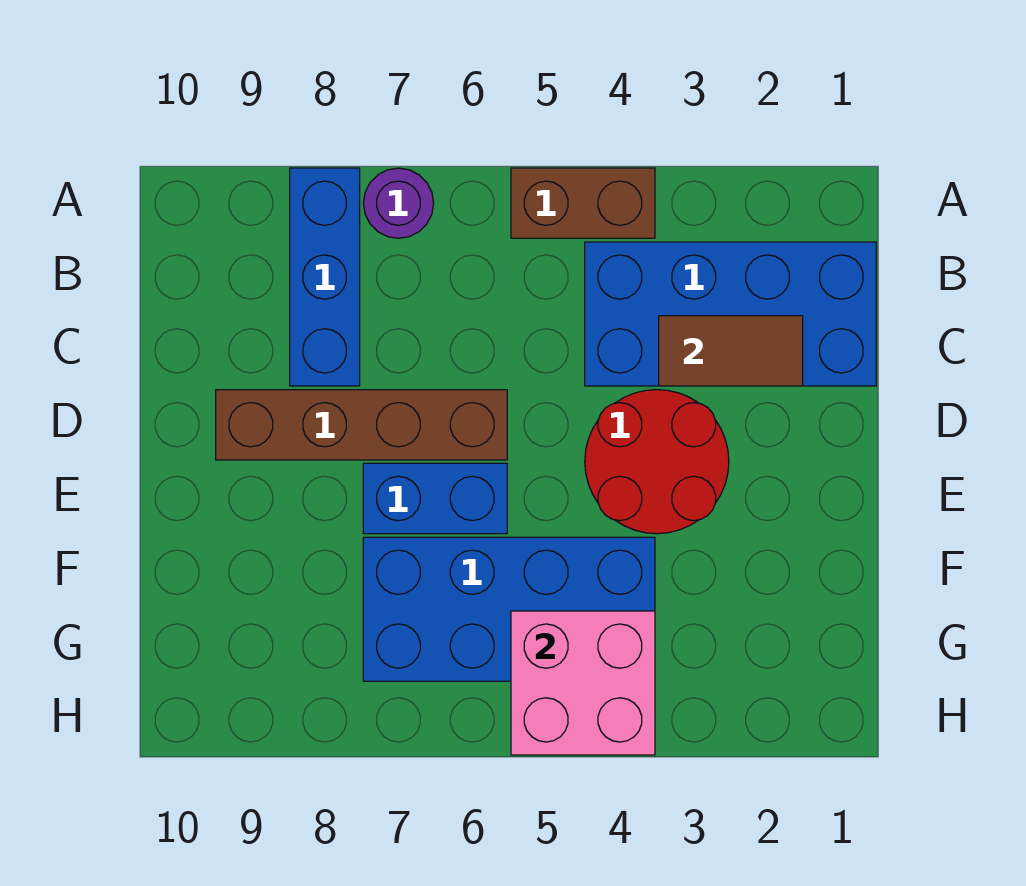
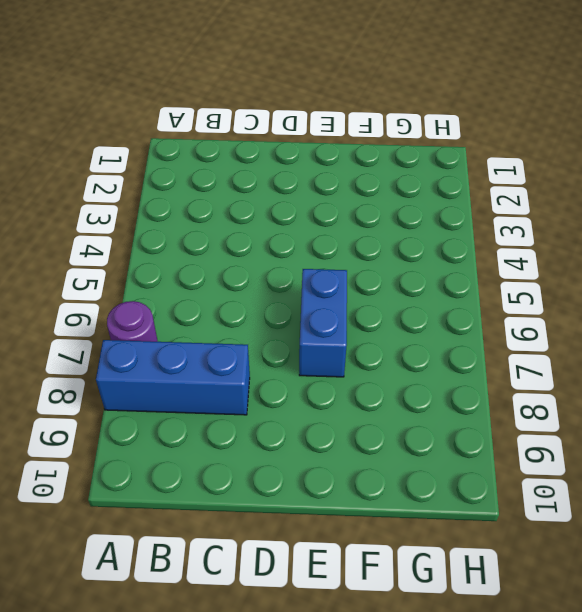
none -> brown 1x2 brick [511,168,655,238]
none -> blue 2x4 brick [585,242,876,386]

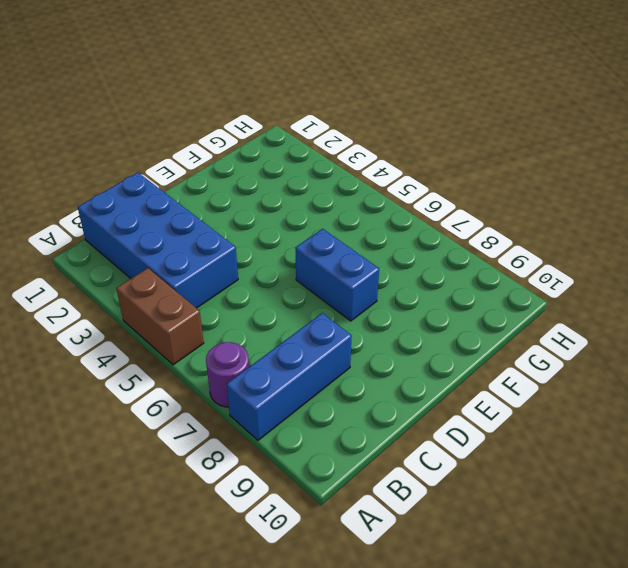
none -> red 2x2 round brick [585,390,729,534]
none -> brown 1x4 brick [216,390,507,460]

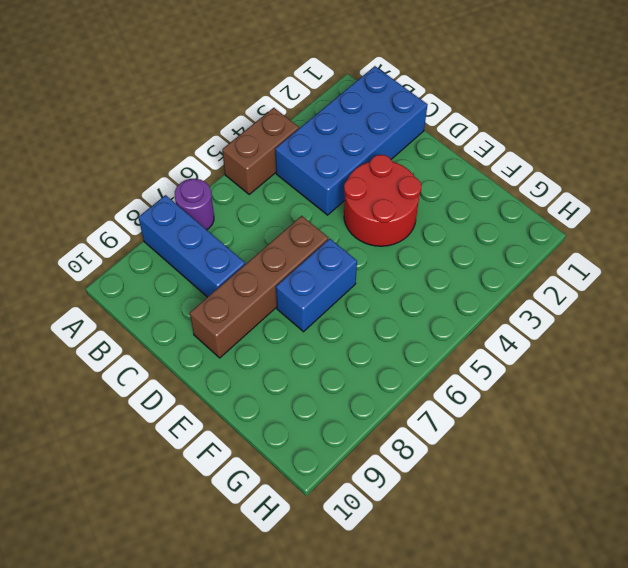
none -> blue 2x4 brick [363,537,655,681]
none -> brown 1x2 tile [659,316,803,386]

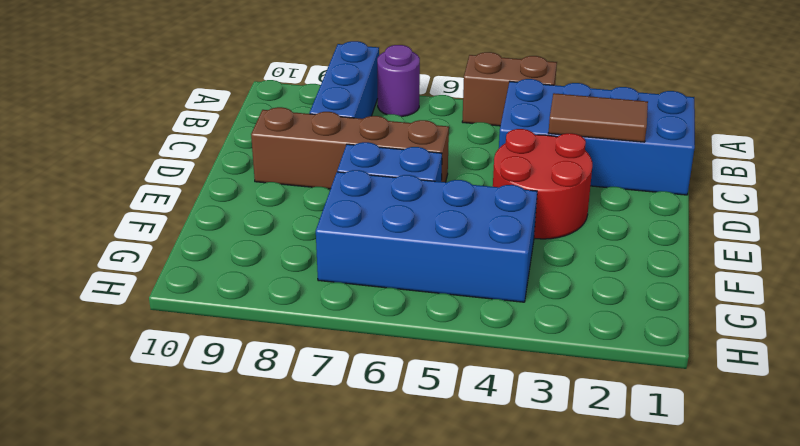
none -> pink 2x2 brick [511,611,655,755]

